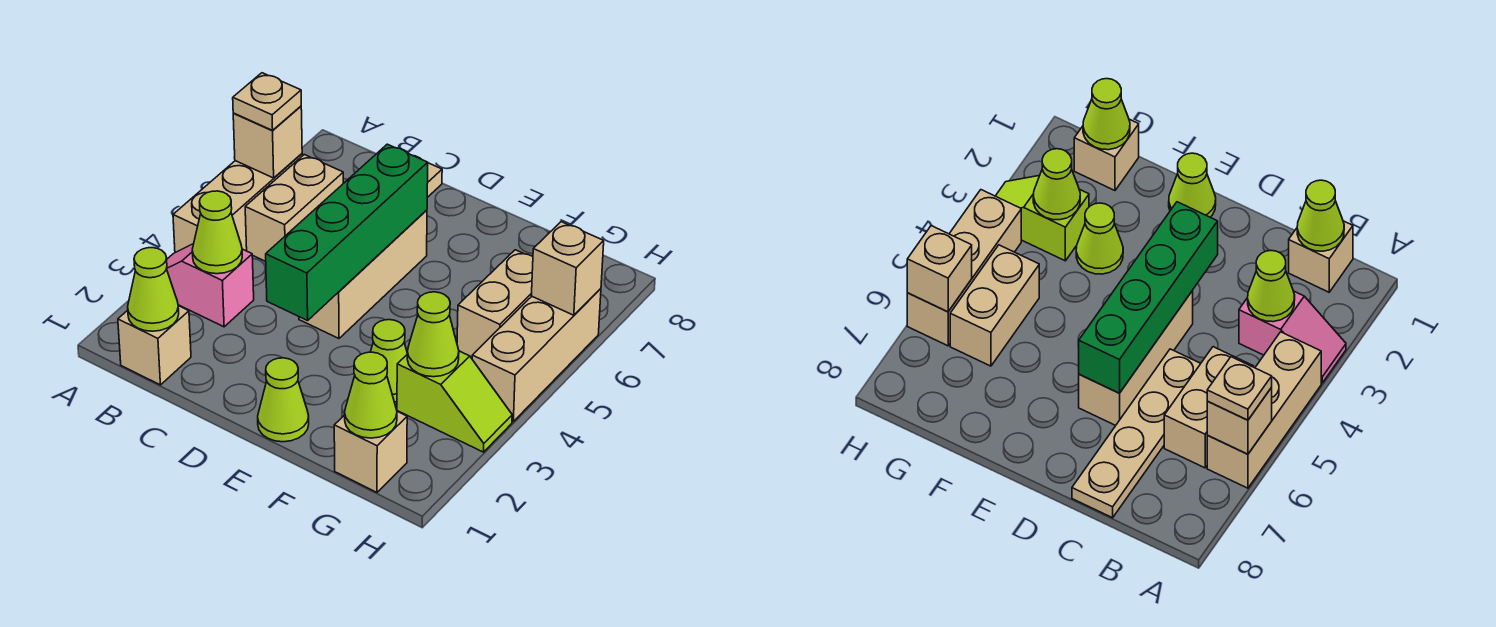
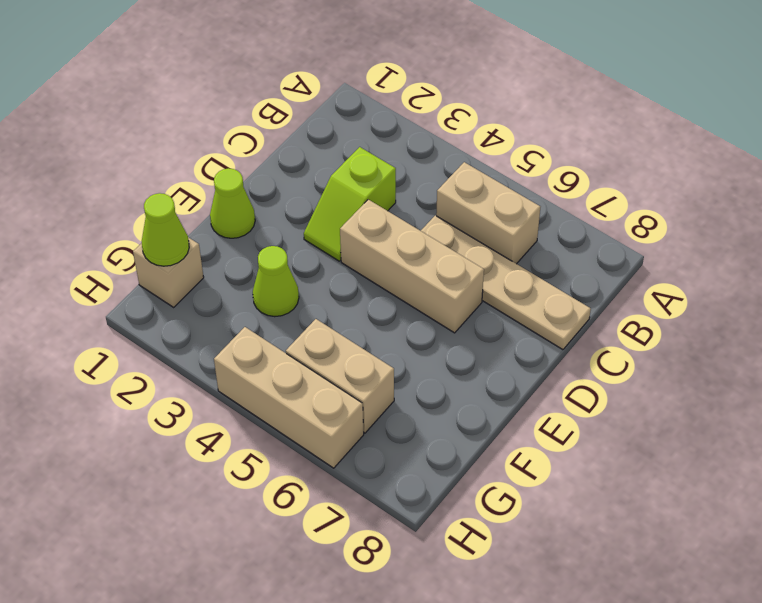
lime 1x2 slope [304,147,396,261] -> lime 1x2 slope moved to [397,351,512,452]
none -> pink 1x2 slope [167,244,254,327]
none -> tan 1x3 brick [173,154,302,253]
none -> tan 1x1 brick [118,306,191,385]

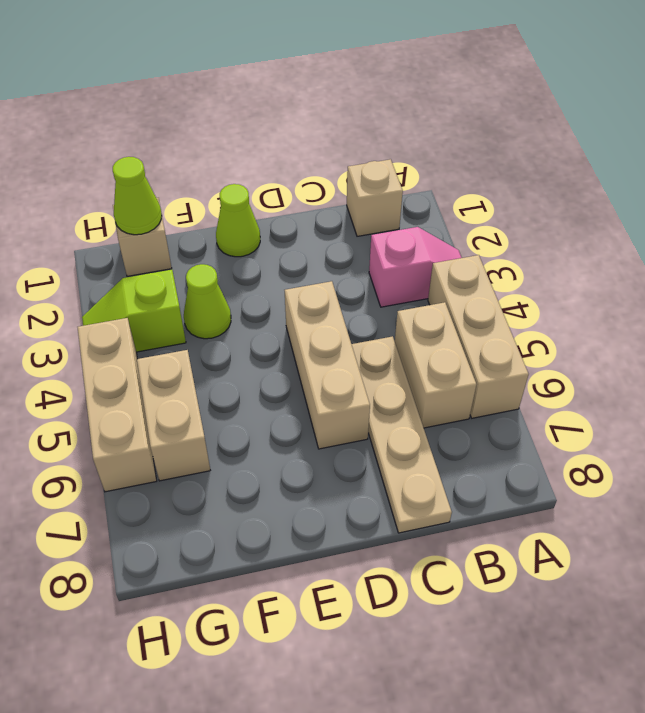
none -> tan 1x1 brick [233,106,302,178]
none -> lime 1x1 cone [128,248,179,331]
none -> lime 1x1 cone [192,191,242,274]

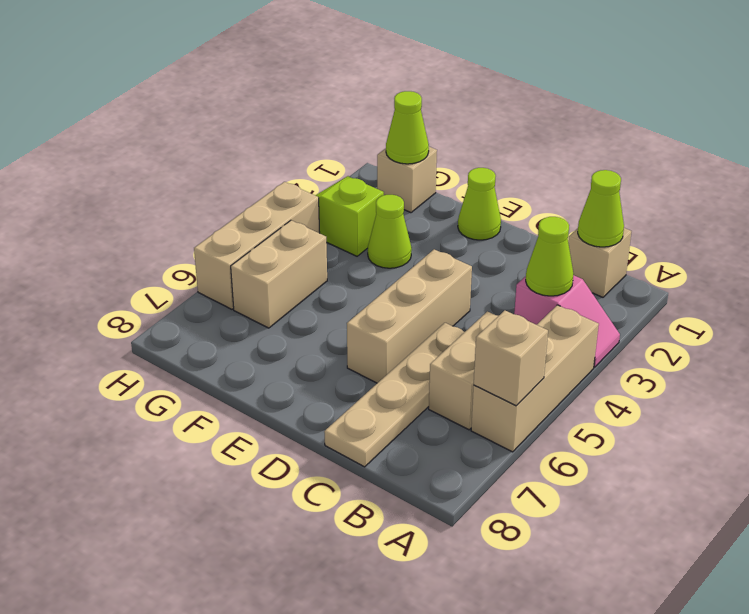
none -> green 1x4 brick [266,144,428,321]
none -> lime 1x1 cone [407,292,459,377]
none -> tan 1x1 brick [531,222,604,315]

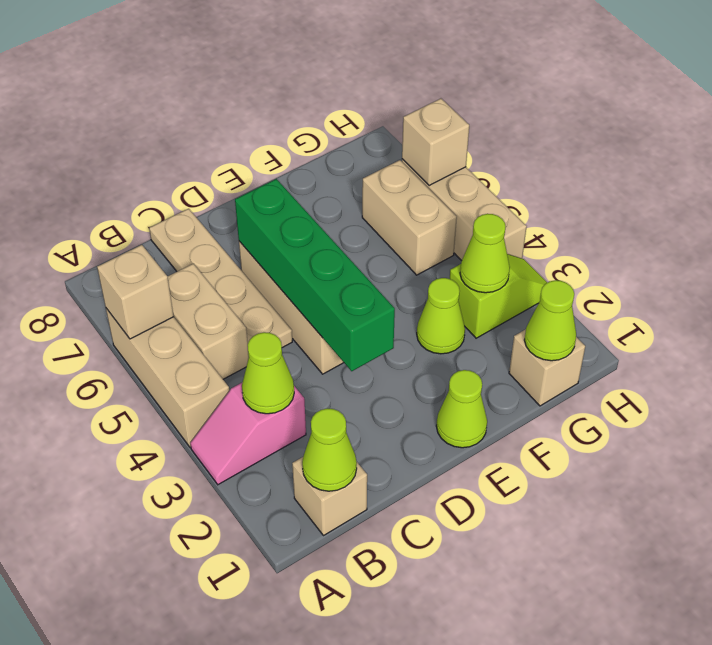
none -> tan 1x1 plate [233,73,301,130]

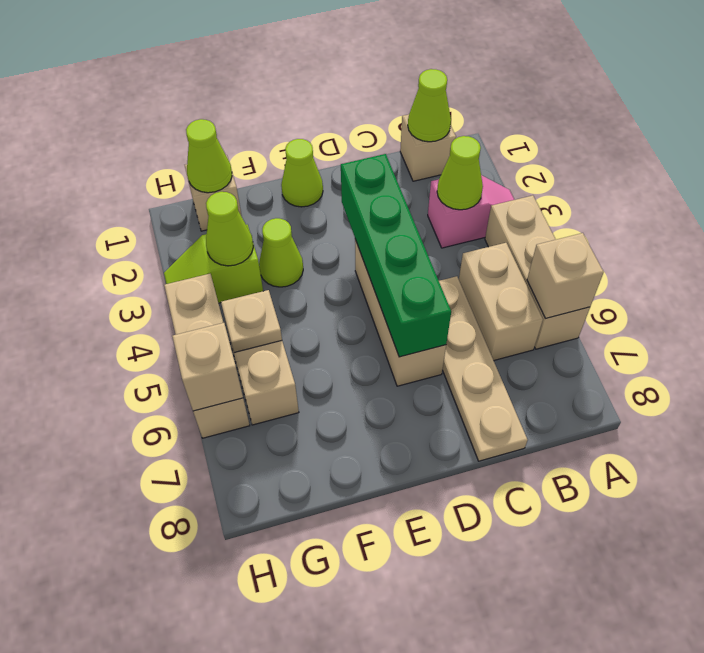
tan 1x1 plate [221,290,282,353] -> tan 1x1 plate moved to [233,73,301,130]

